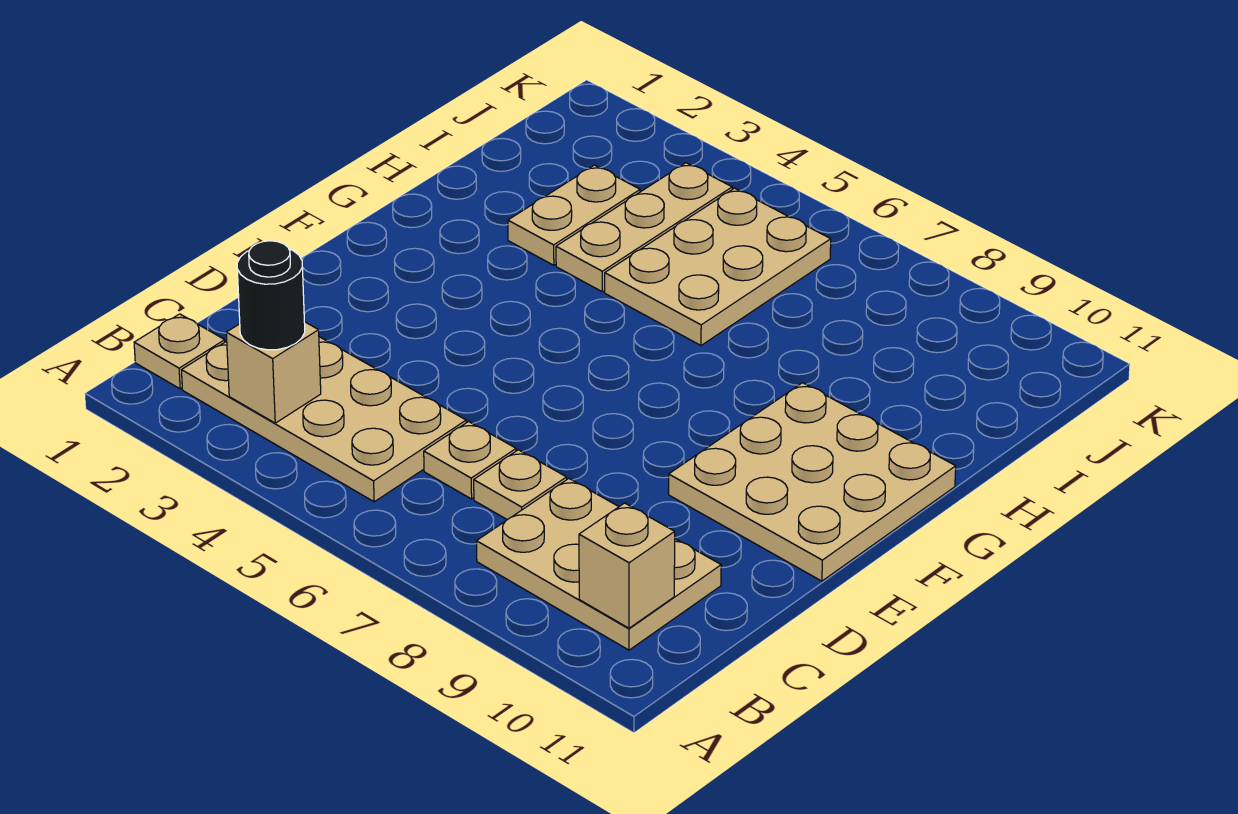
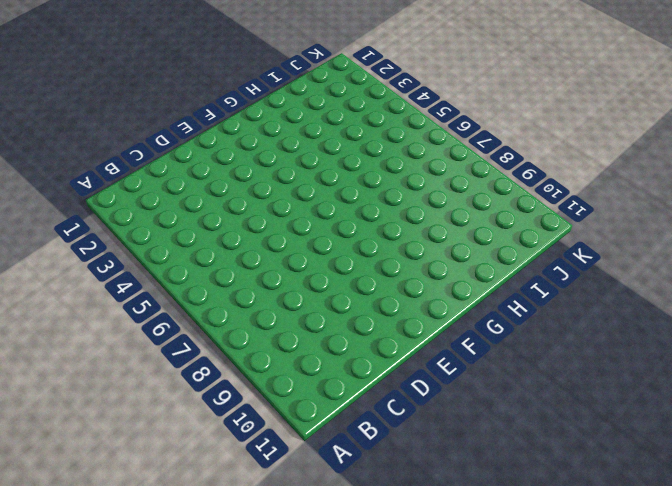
none -> tan 1x1 plate [134,314,225,389]
none -> tan 2x4 plate [182,337,466,502]
none -> tan 2x3 plate [477,479,721,650]

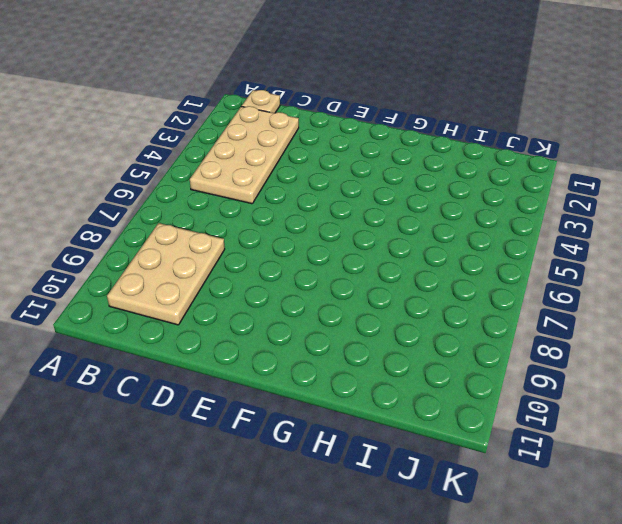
none -> tan 1x1 plate [424,422,516,499]
none -> tan 1x1 plate [474,450,567,520]
none -> tan 3x3 plate [669,383,956,581]

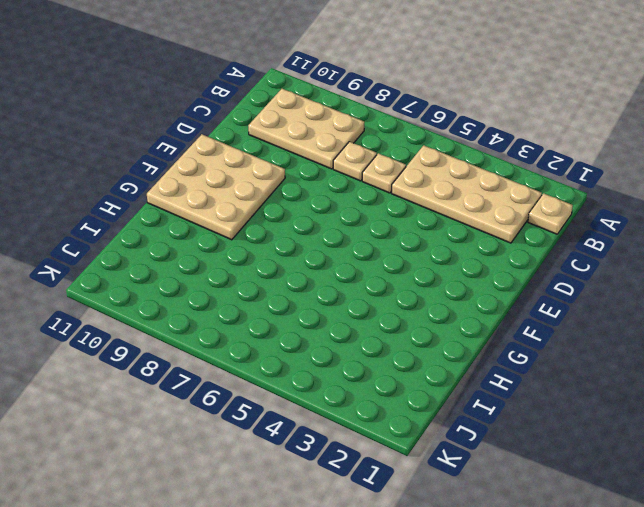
none -> tan 1x2 plate [508,165,640,265]
none -> tan 1x3 plate [556,163,732,292]
none -> tan 2x3 plate [605,188,831,345]

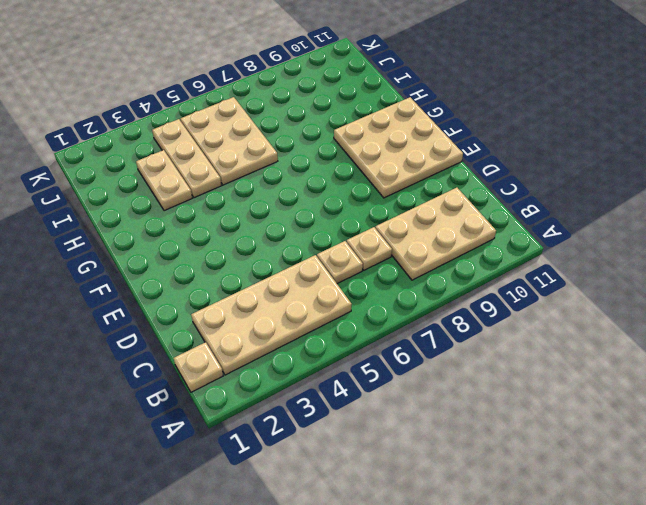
none -> tan 1x1 brick [226,322,321,423]
none -> tan 1x1 brick [579,503,675,628]
none -> black 1x1 round brick [237,241,305,350]

